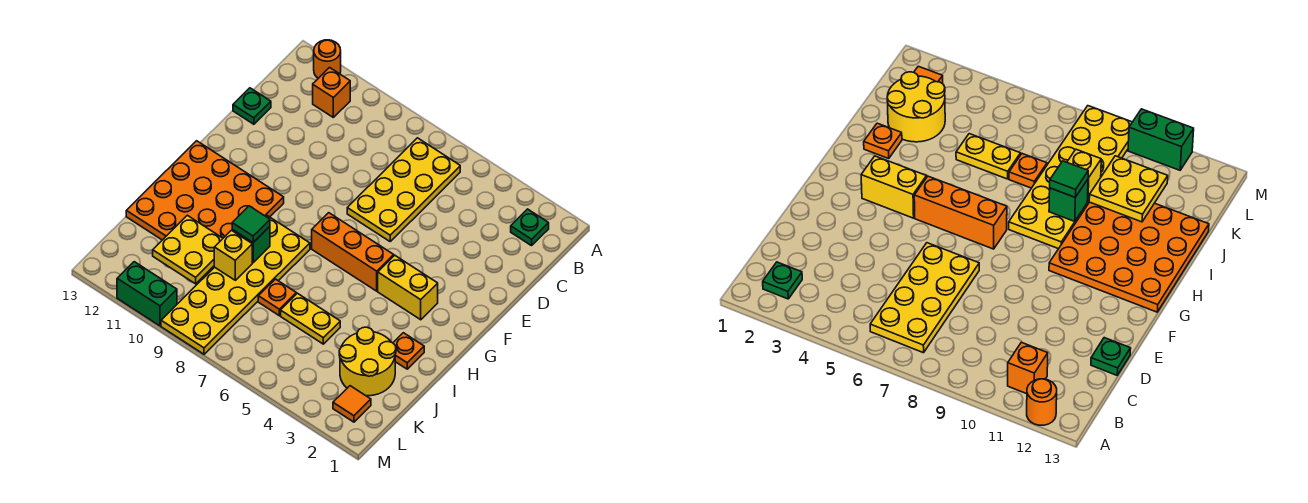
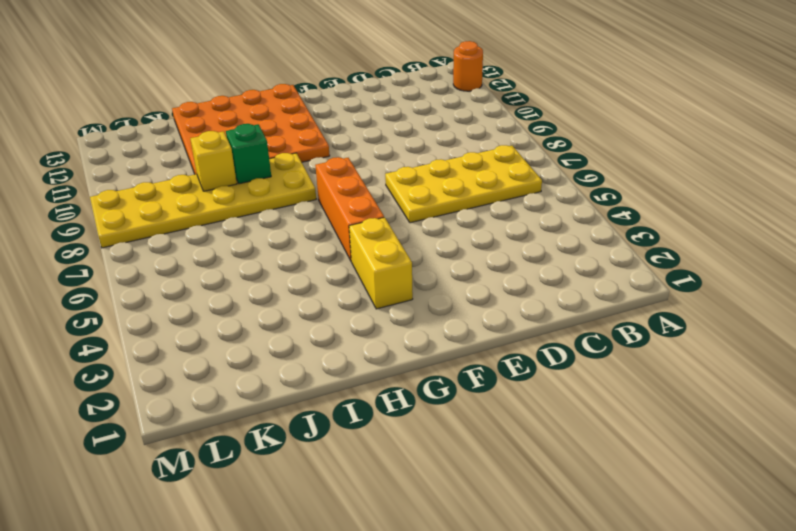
none -> green 1x1 plate [511,209,549,246]
none -> orange 1x1 brick [313,68,350,117]
none -> green 1x1 plate [233,88,271,124]

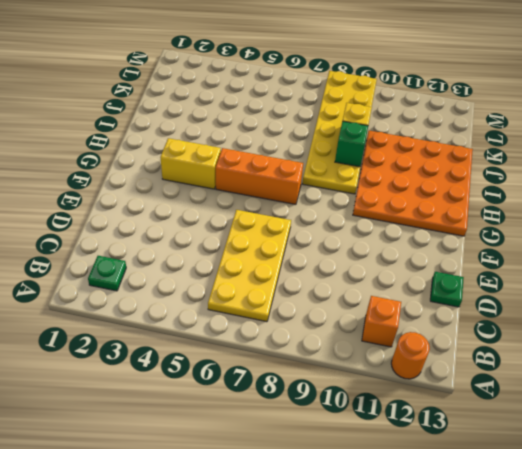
none -> orange 1x1 plate [393,333,424,369]
none -> yellow 2x2 round brick [339,327,396,396]
none -> yellow 1x2 plate [281,293,340,344]

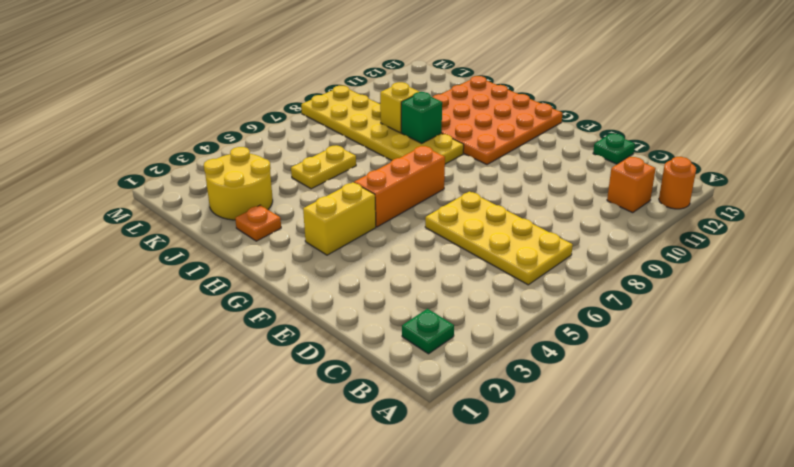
none -> orange 1x1 plate [258,279,296,316]
none -> orange 1x1 tile [333,386,371,422]
none -> green 1x2 brick [117,262,177,326]

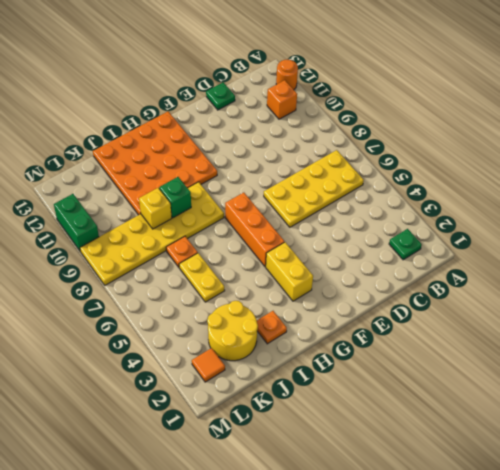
none -> yellow 2x2 plate [153,215,223,284]
none -> green 1x1 tile [232,206,270,242]

